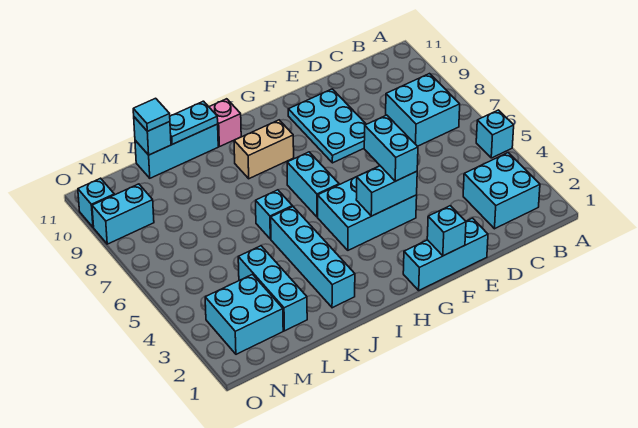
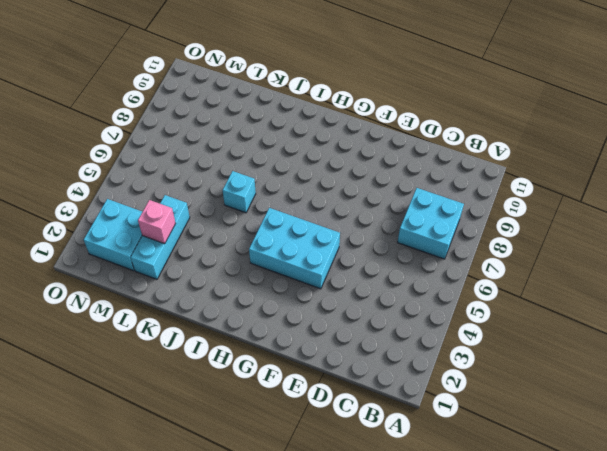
pink 1x1 brick [138,200,176,244] -> pink 1x1 brick moved to [209,99,241,147]
none -> cyan 1x1 brick [476,110,514,158]
none -> cyan 2x2 brick [463,153,540,229]
none -> cyan 1x3 brick [403,218,488,290]

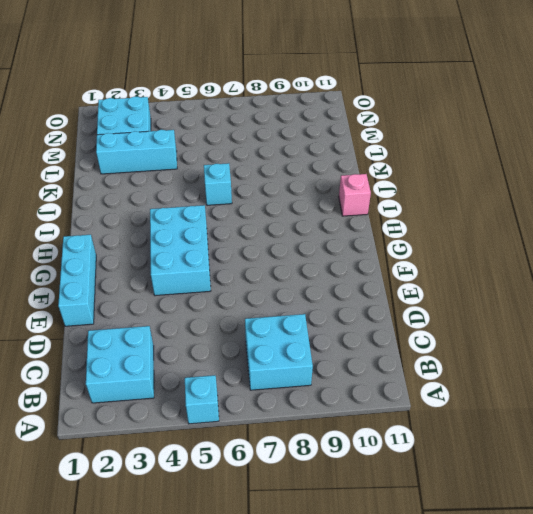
none -> cyan 2x3 plate [288,89,366,163]
none -> cyan 1x2 brick [287,152,339,217]
none -> tan 1x2 brick [234,120,294,179]

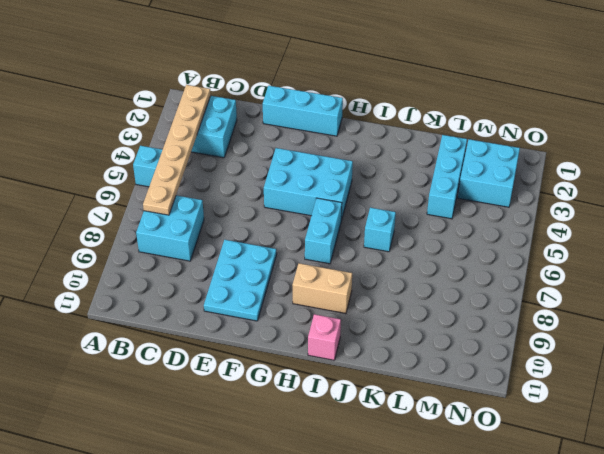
tan 1x6 plate [143,85,211,215] -> none
none -> cyan 1x4 brick [271,207,355,308]
none -> cyan 1x3 brick [135,124,218,178]
none -> cyan 1x2 brick [92,184,154,244]

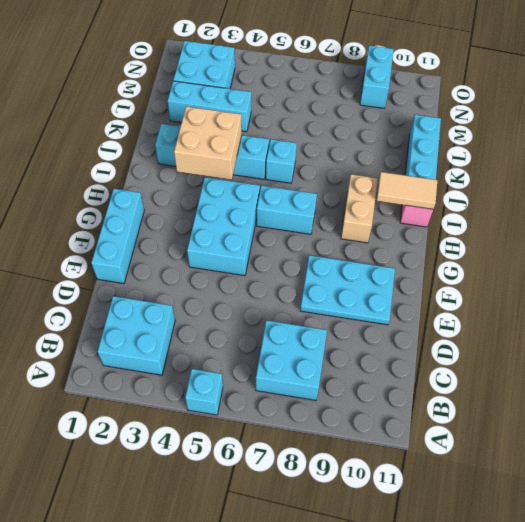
tan 2x2 brick [174,106,242,180] -> none
tan 1x2 tile [377,172,437,209] -> none
none -> cyan 1x1 brick [78,178,114,227]
none -> cyan 1x1 brick [427,206,466,256]
none -> cyan 1x2 brick [356,166,417,216]

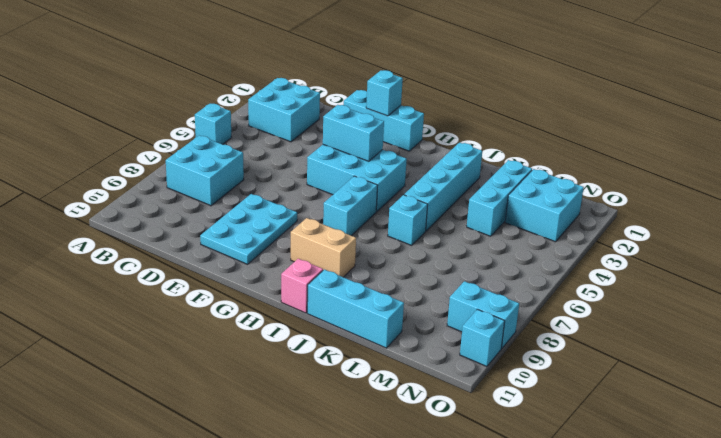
none -> cyan 1x2 plate [170,101,218,144]
none -> cyan 1x1 brick [134,117,171,155]
none -> cyan 1x2 brick [364,115,418,181]

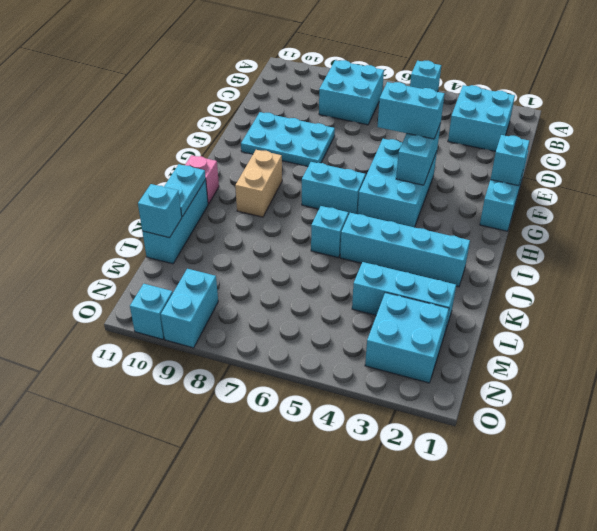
none -> cyan 1x1 tile [133,98,170,131]

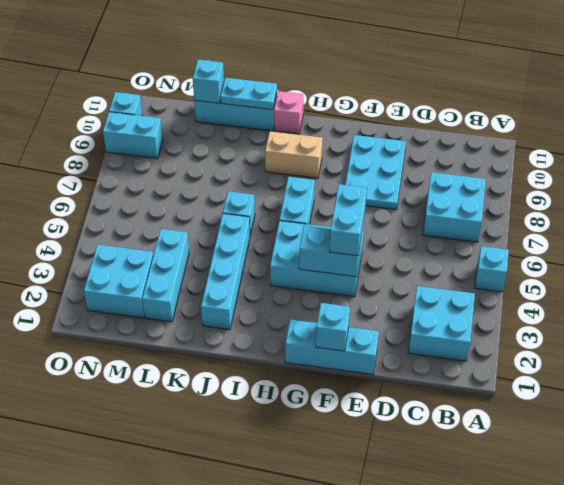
none -> cyan 1x1 tile [133,98,170,131]

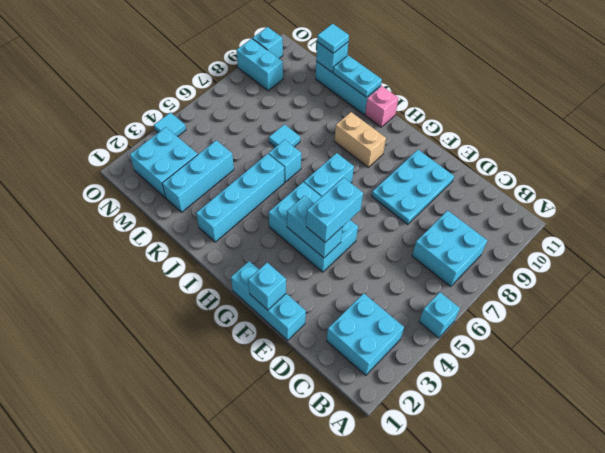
cyan 1x1 tile [269,124,300,147] -> none
cyan 1x1 tile [154,113,186,137] -> none

